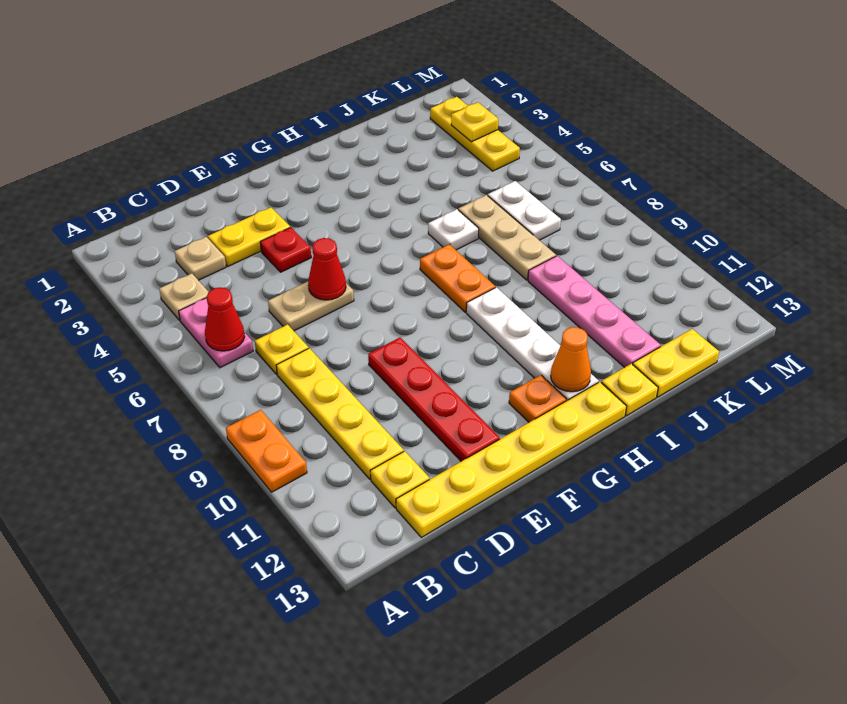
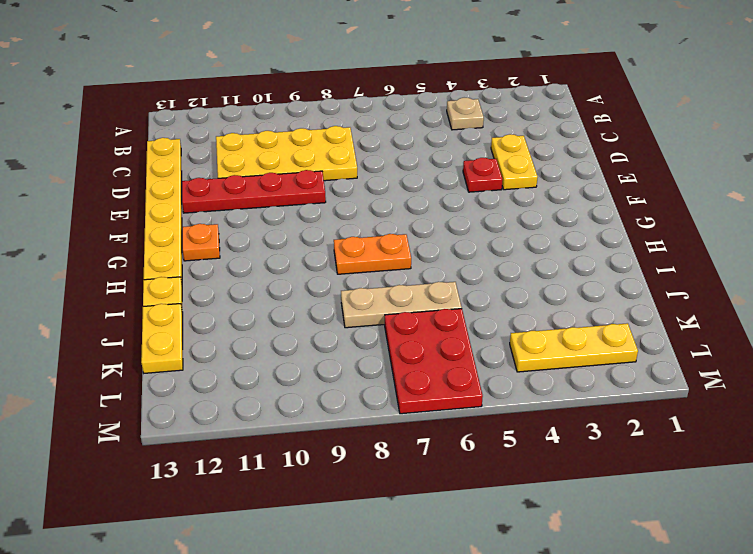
yellow 2x4 plate [216,126,357,181] -> yellow 1x4 plate [276,348,404,479]
red 2x3 plate [385,309,483,414] -> white 1x2 plate [488,181,561,240]
none -> orange 1x2 plate [226,410,307,492]
none -> pink 1x2 plate [179,298,253,368]
none -> tan 1x1 plate [175,237,226,280]

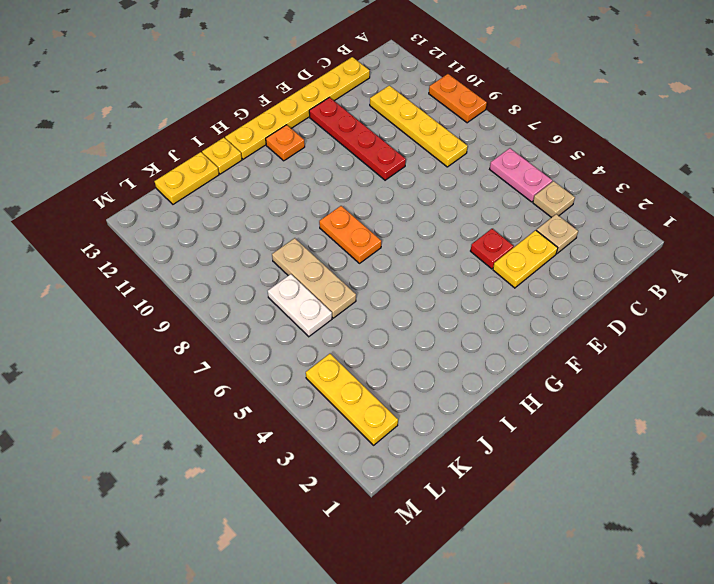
none -> yellow 1x1 plate [255,325,309,374]
none -> yellow 1x1 plate [371,451,429,508]
none -> tan 1x2 plate [268,281,354,331]

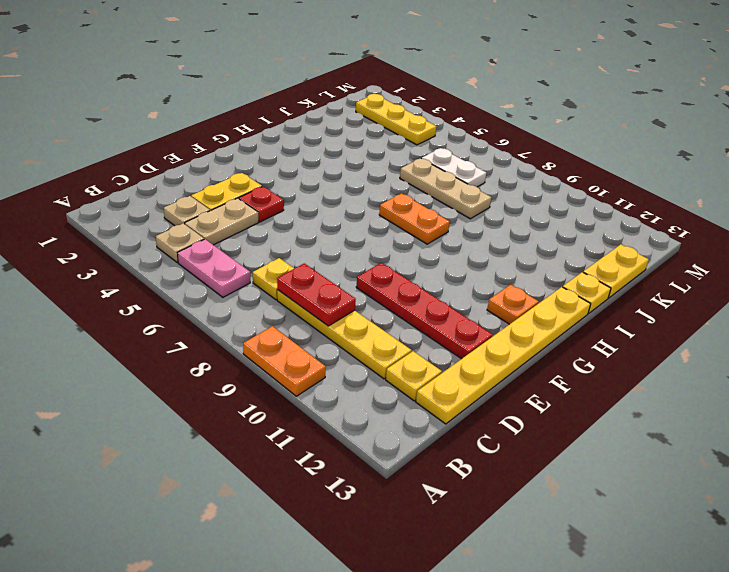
tan 1x2 plate [185,198,258,245] -> tan 1x2 plate moved to [268,281,354,331]
red 1x2 plate [277,264,356,326] -> none
none -> white 1x4 plate [466,287,599,401]
none -> white 1x1 plate [428,209,479,250]
none -> pink 1x4 plate [528,256,661,368]

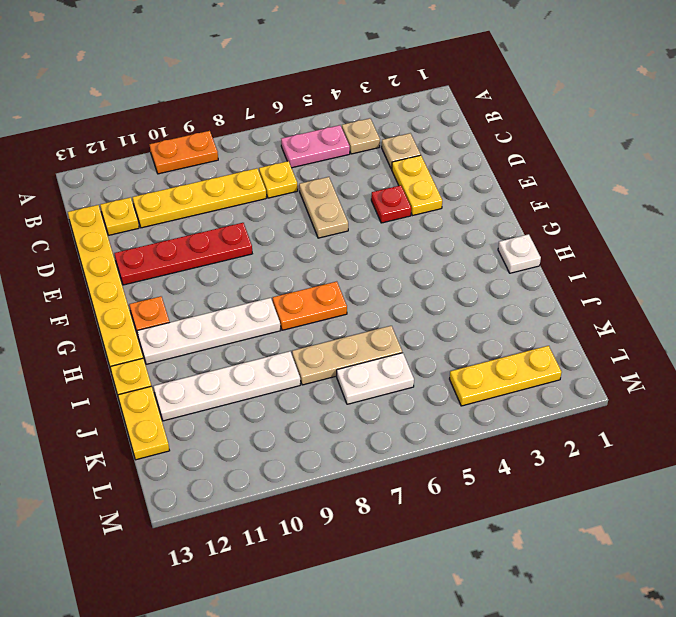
white 1x1 plate [498,234,541,273] -> white 1x1 plate moved to [428,209,479,250]
white 1x4 plate [153,351,300,421] -> pink 1x4 plate [528,256,661,368]
none -> red 1x1 cone [205,288,245,351]
none -> red 1x1 cone [308,238,346,300]
none -> orange 1x1 cone [551,327,591,392]

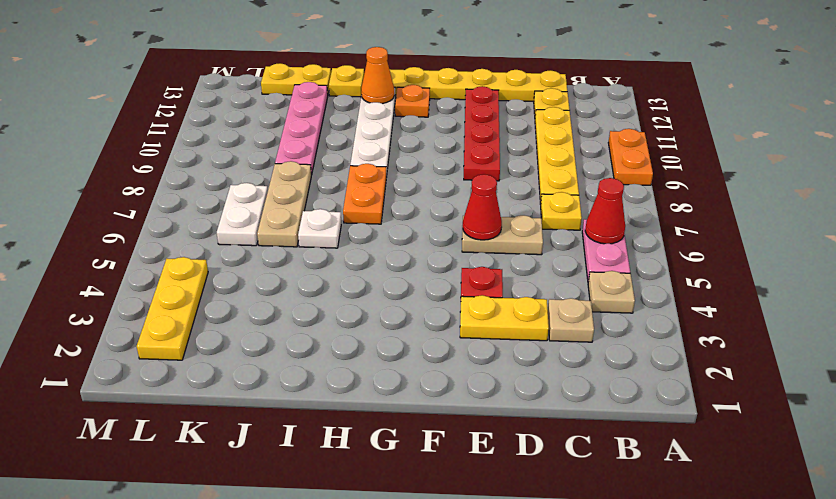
none -> yellow 1x1 plate [451,102,498,142]

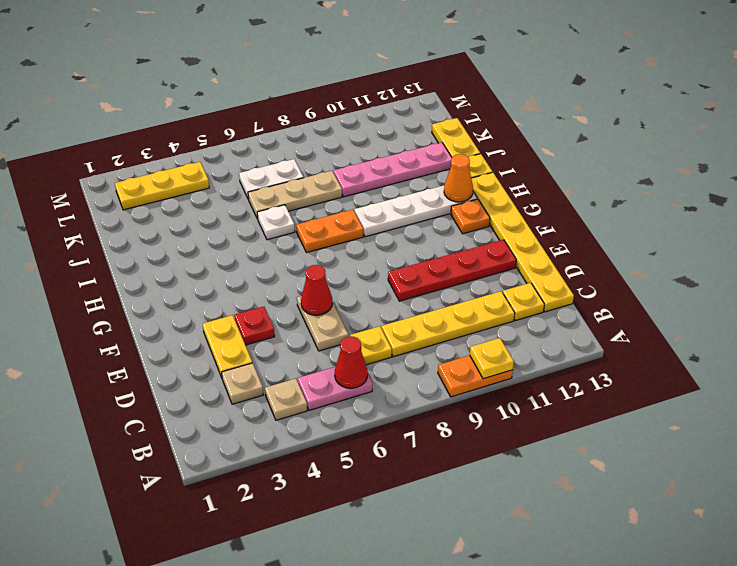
yellow 1x1 plate [470,338,514,379] -> yellow 1x1 plate moved to [451,102,498,142]

